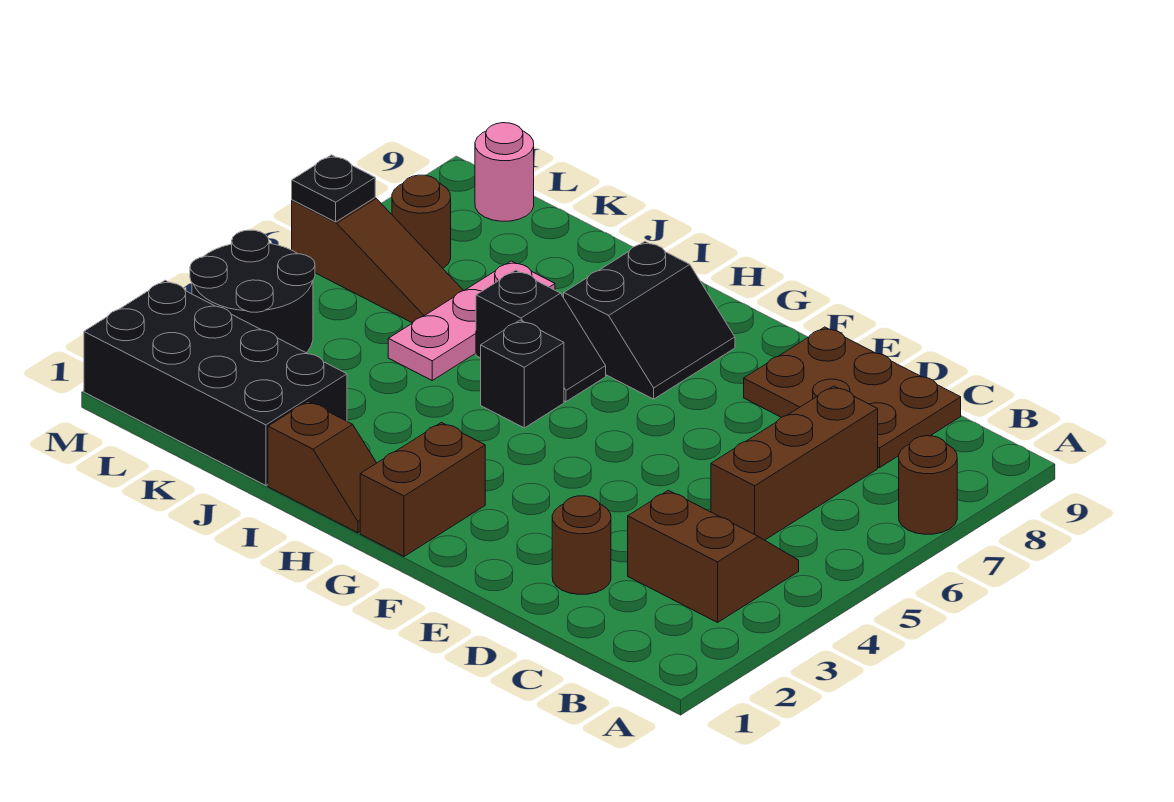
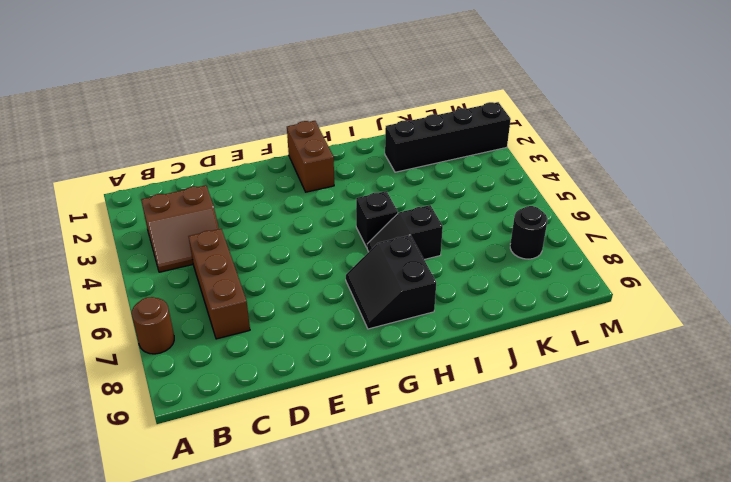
black 1x4 brick [385,102,511,172] -> black 2x4 brick [84,280,347,485]
black 1x1 round brick [510,206,547,259] -> brown 1x1 round brick [392,175,451,268]
none -> brown 2x3 plate [744,327,961,468]
none -> brown 1x1 round brick [552,496,611,594]
none -> brown 1x2 slope [268,401,376,533]

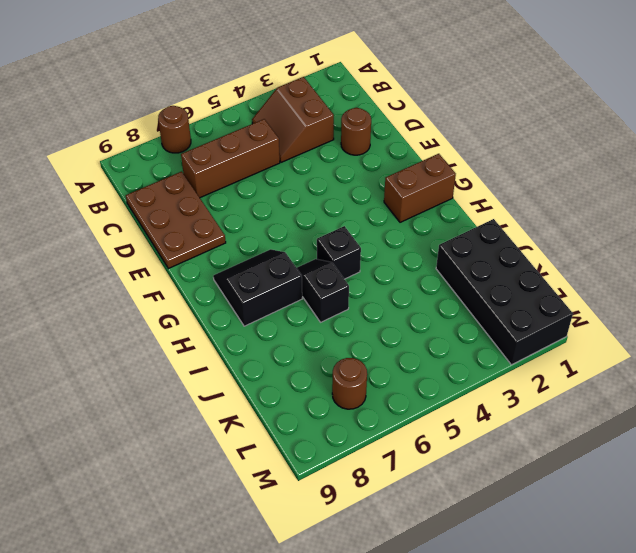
none -> brown 1x2 slope [268,401,376,533]
none -> pink 1x3 plate [388,261,555,380]
none -> brown 1x3 slope [292,198,464,323]

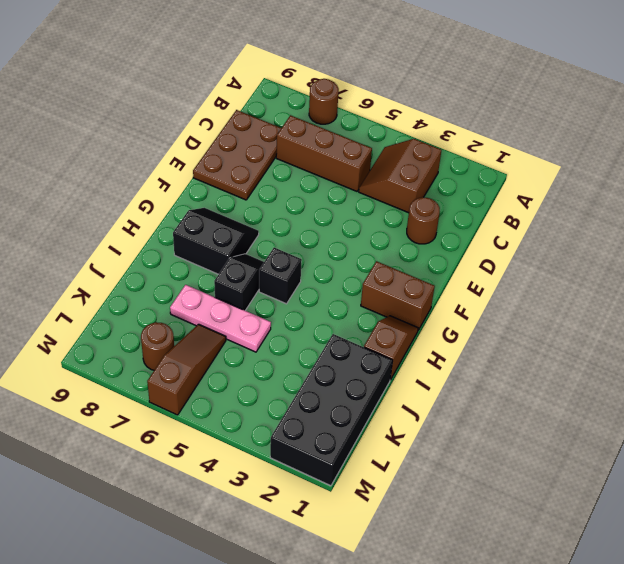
none -> black 2x2 round brick [190,230,315,353]
none -> pink 1x1 round brick [475,123,534,221]
none -> black 1x1 plate [292,155,375,222]

